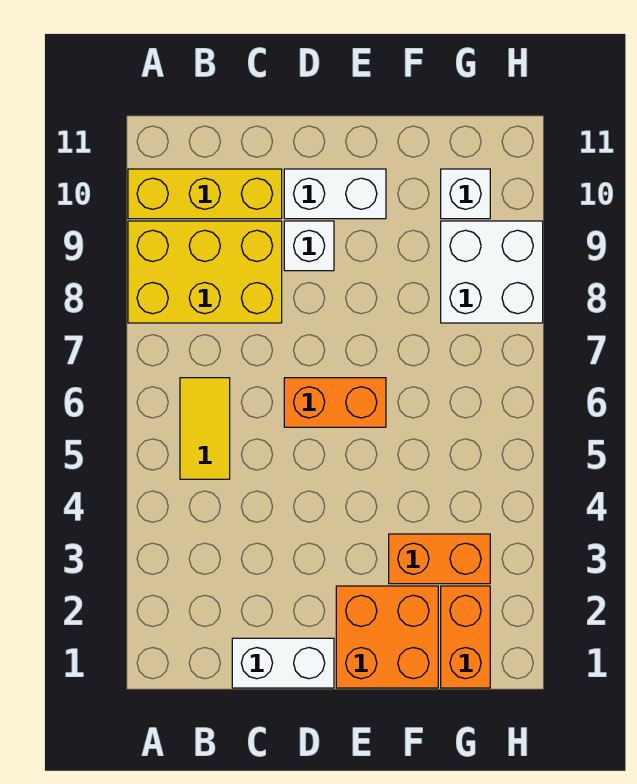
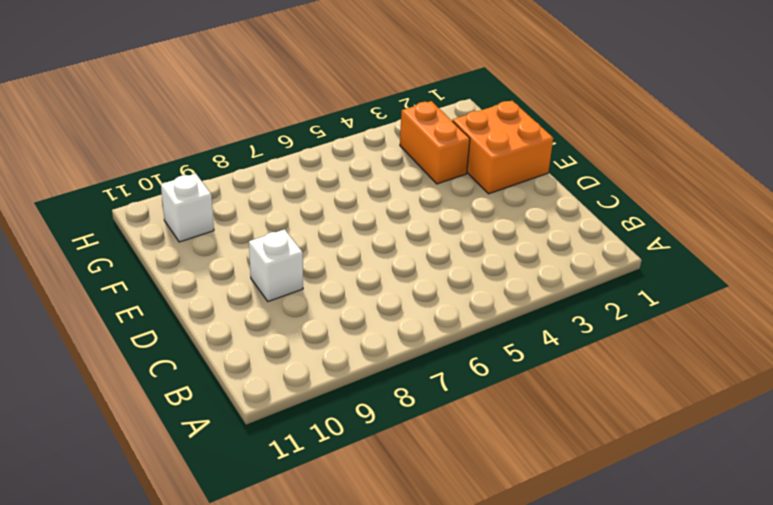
none -> yellow 2x3 brick [128,221,282,323]
none -> yellow 1x3 brick [128,169,282,219]
none -> yellow 1x2 tile [180,378,230,479]

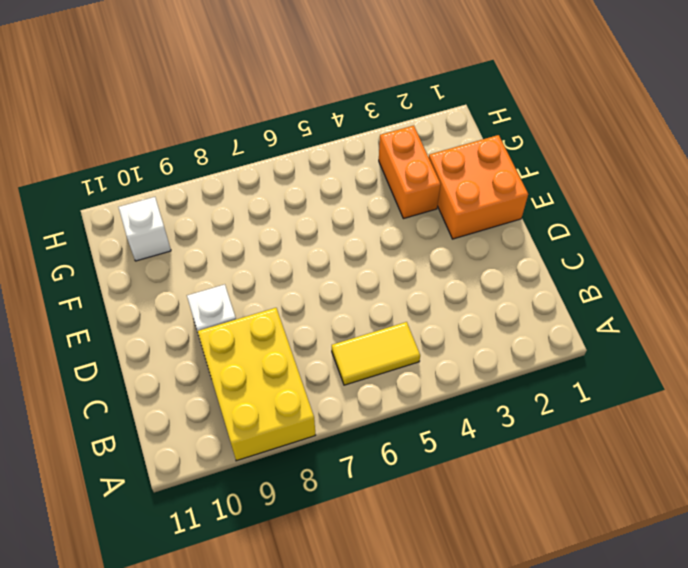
none -> yellow 1x3 brick [128,169,282,219]
none -> white 1x2 brick [232,638,334,688]
none -> orange 1x2 brick [284,378,386,427]

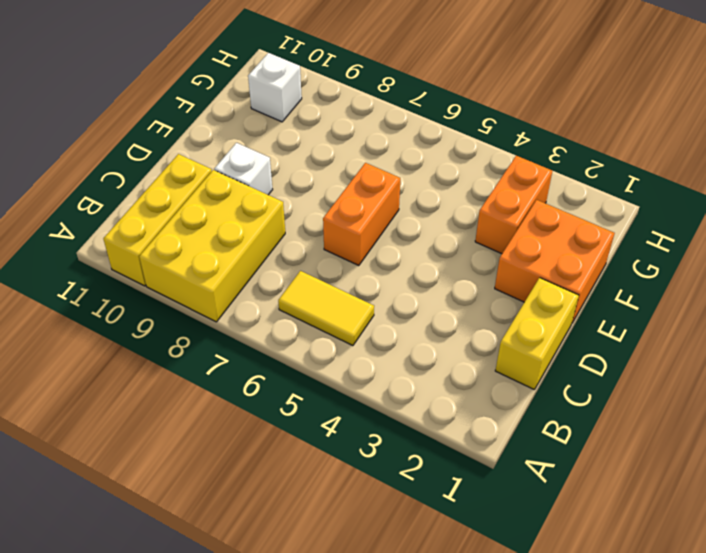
yellow 1x2 brick [495,278,579,390] -> white 1x2 brick [232,638,334,688]
none -> white 1x2 brick [284,169,386,219]
none -> orange 1x2 brick [441,586,490,688]
none -> white 2x2 brick [441,221,543,323]

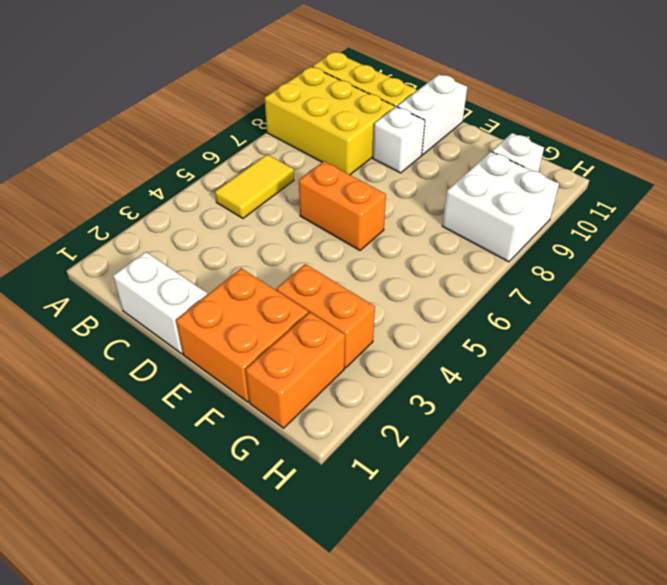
white 1x2 brick [397,74,467,155] -> white 1x2 brick turned to [284,169,386,219]

